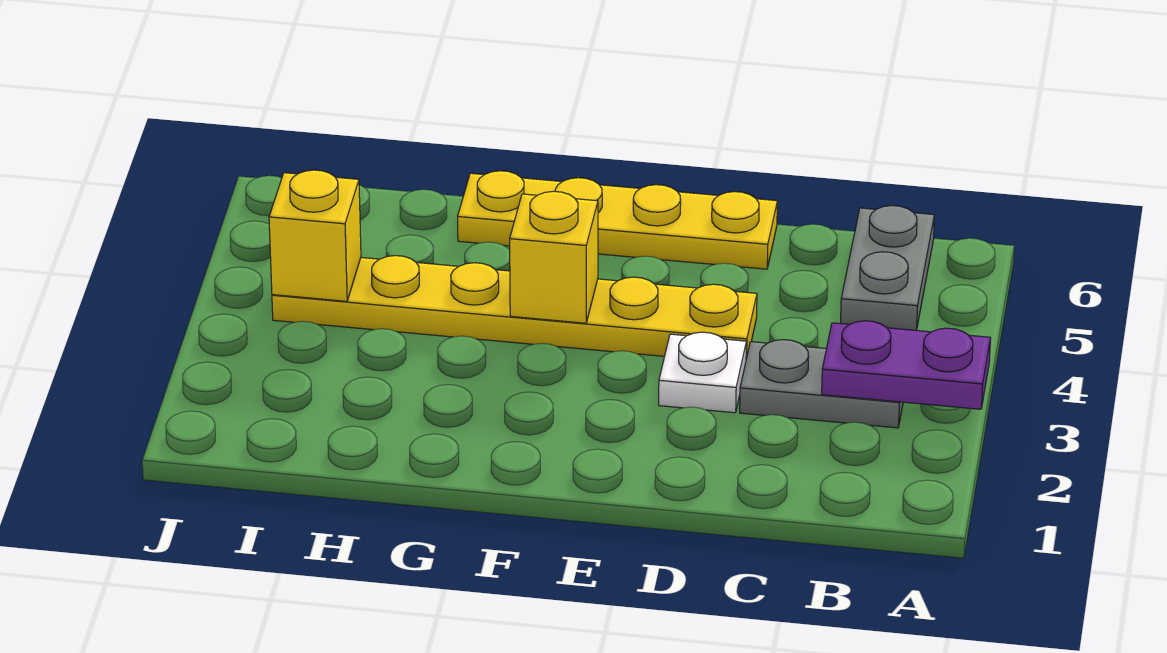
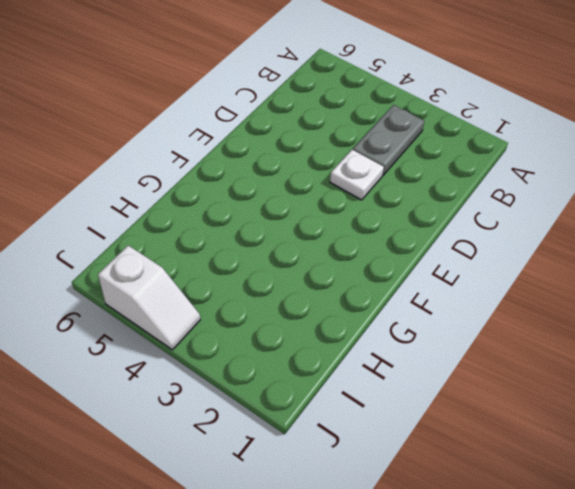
white 1x2 slope [98,246,200,350] -> none
none -> grey 1x2 plate [841,206,934,331]
none -> yellow 1x6 plate [272,256,757,359]

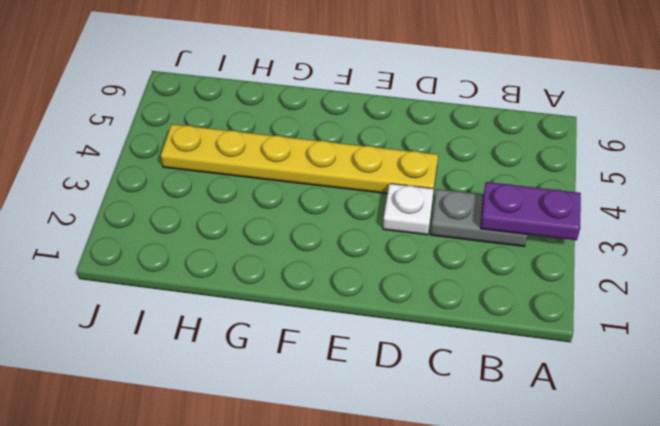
none -> grey 1x2 plate [841,206,934,331]
none -> yellow 1x4 plate [458,171,777,269]

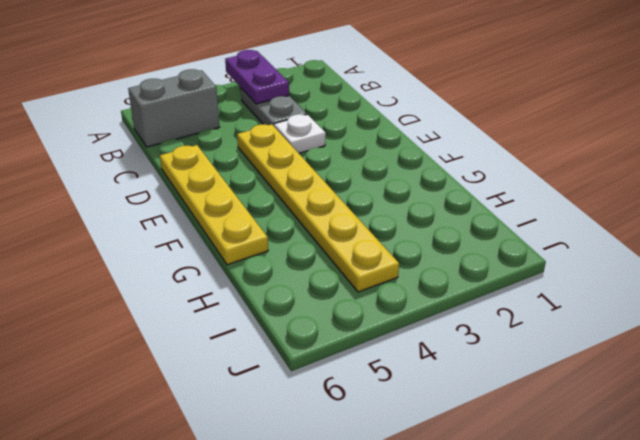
grey 1x2 brick [128,69,219,147] -> grey 1x2 plate [841,206,934,331]
none -> yellow 1x1 brick [510,191,598,323]
none -> yellow 1x1 brick [269,170,361,301]

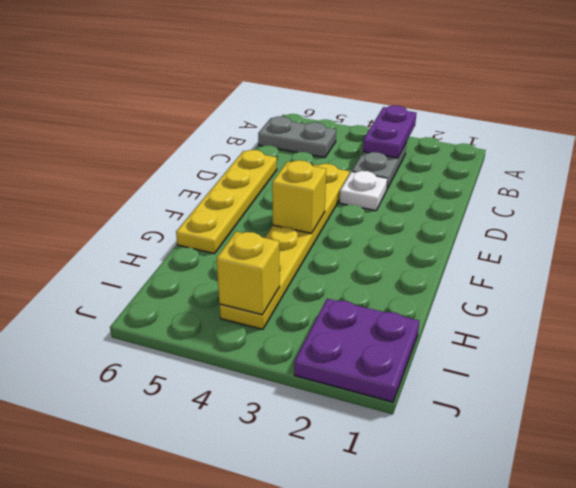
purple 2x2 plate [294,299,420,402] -> none

